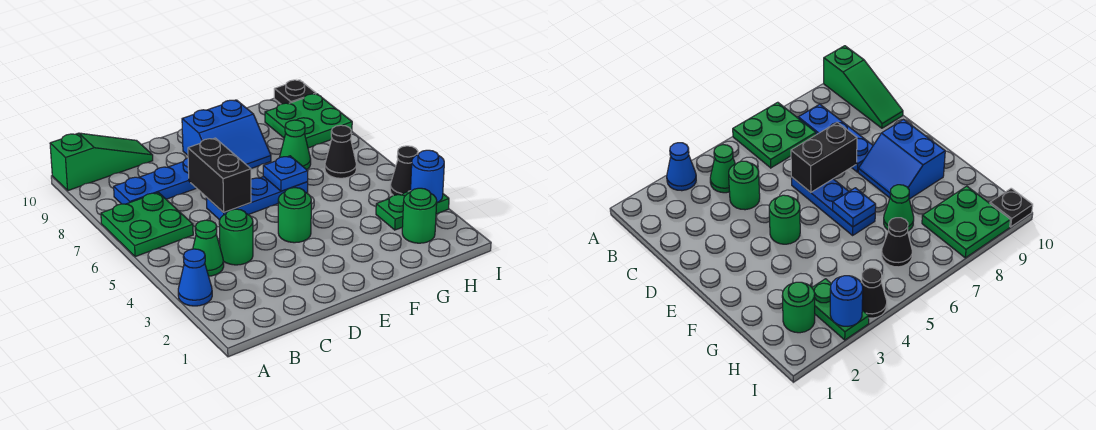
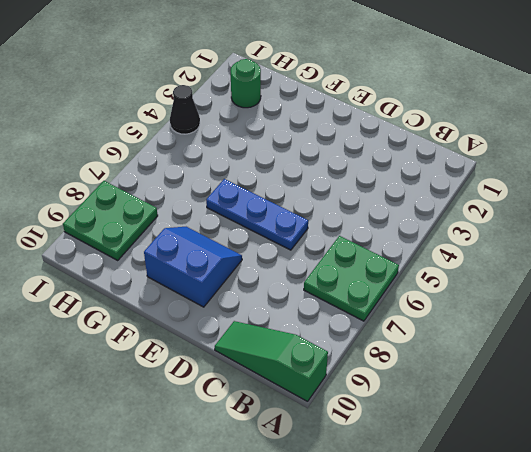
none -> blue 1x1 cone [178,249,212,306]
none -> green 1x1 cone [193,220,224,276]
none -> blue 1x3 plate [114,158,196,204]

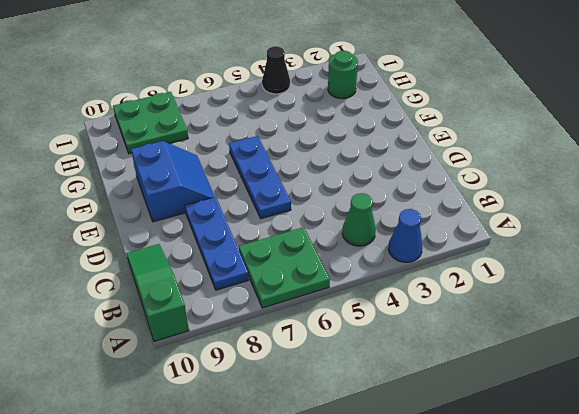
none -> green 1x1 round brick [219,209,253,265]
none -> green 1x1 round brick [278,188,311,243]
none -> green 1x1 cone [280,120,311,170]

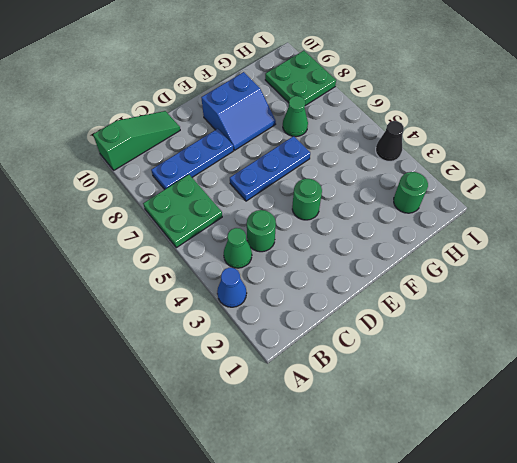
none -> green 1x2 plate [376,191,449,230]
none -> black 1x1 cone [325,125,356,178]
none -> black 1x1 plate [274,80,316,104]

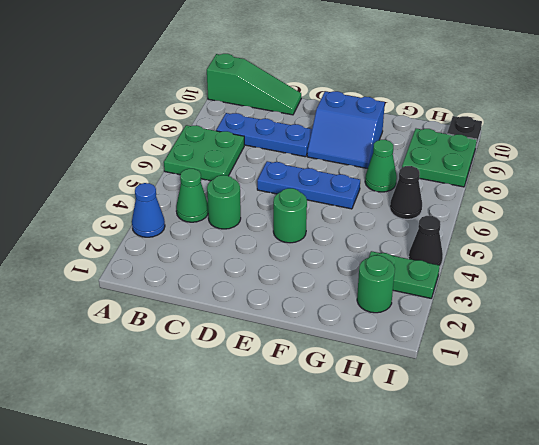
none -> black 1x2 brick [188,138,251,212]
none -> blue 1x1 plate [263,156,308,191]
none -> blue 1x1 round brick [411,150,444,202]

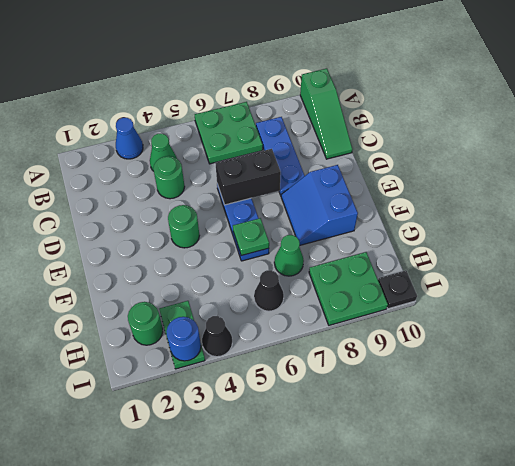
green 1x1 plate [233,218,269,256] -> blue 1x1 plate [263,156,308,191]

